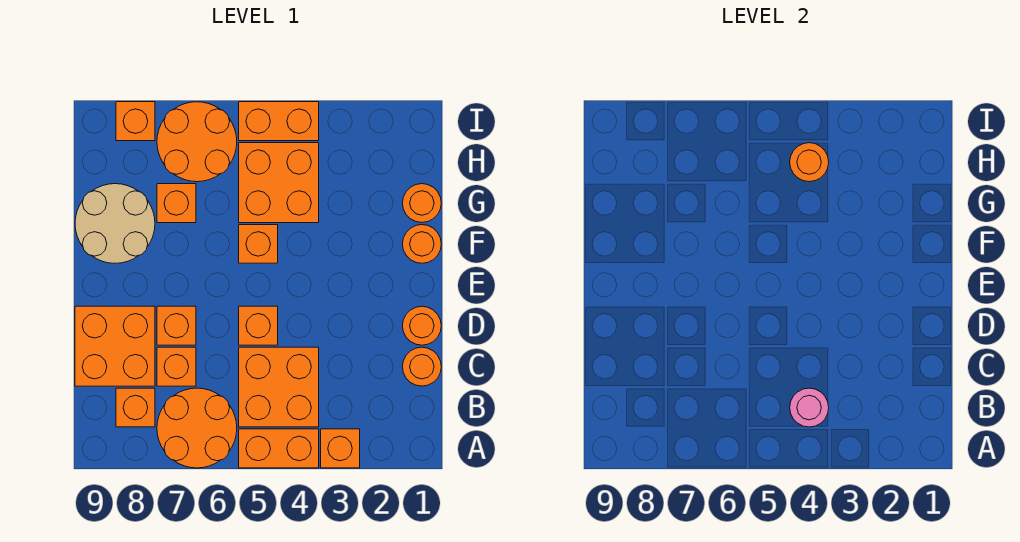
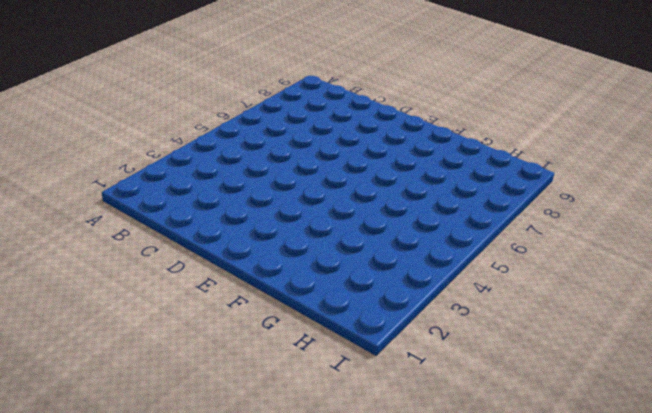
none -> orange 1x1 brick [321,429,360,468]
none -> orange 1x2 brick [239,429,319,468]
none -> orange 2x2 round brick [157,388,237,468]

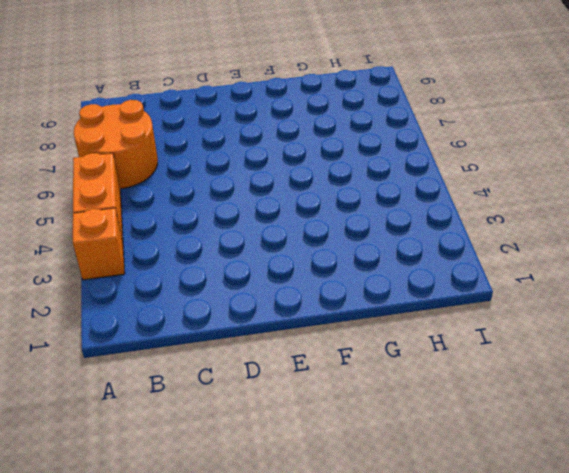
none -> orange 2x2 brick [239,347,319,427]
none -> orange 1x1 brick [116,388,155,427]
none -> orange 1x1 round brick [402,347,441,386]

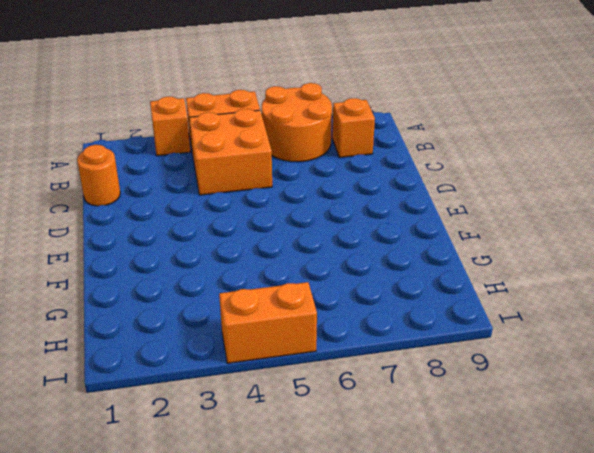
none -> orange 1x1 brick [157,347,196,386]
none -> orange 2x2 brick [75,306,155,386]
none -> orange 1x1 round brick [403,306,441,345]

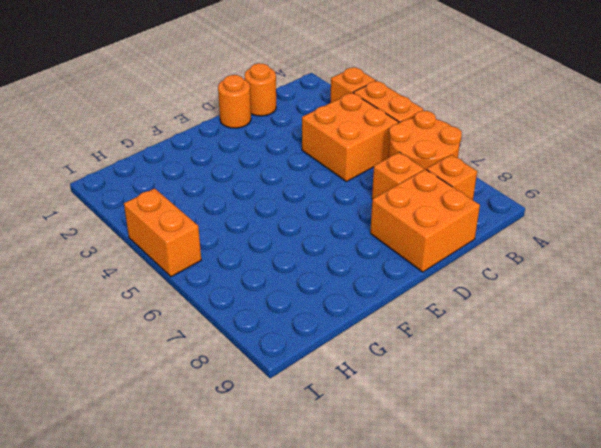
none -> orange 1x1 brick [239,306,278,345]
none -> orange 1x1 brick [157,306,196,345]
none -> orange 1x1 round brick [403,225,441,263]

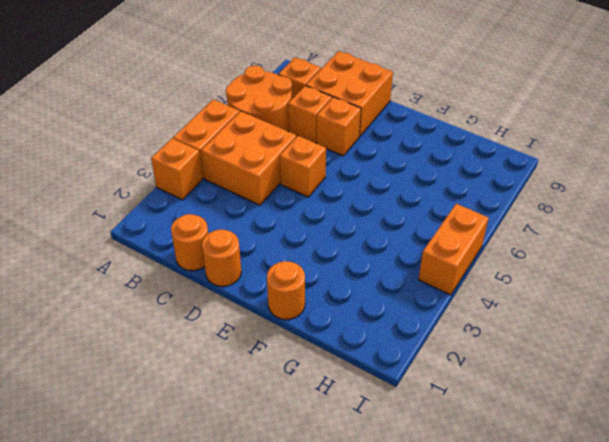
none -> orange 1x1 brick [239,225,278,263]
none -> tan 2x2 round brick [75,184,155,263]
none -> orange 1x1 round brick [403,184,441,223]

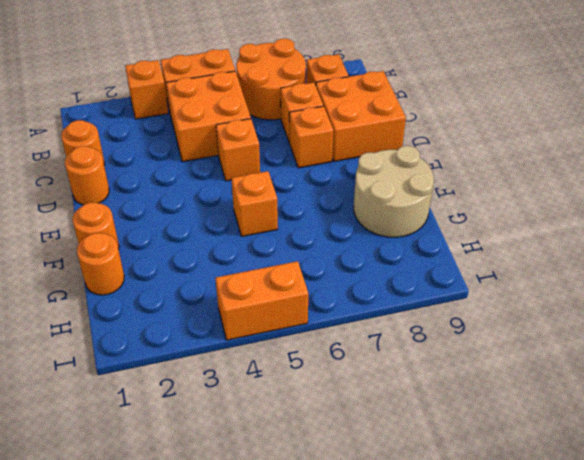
none -> orange 2x2 brick [239,143,319,223]
none -> orange 1x1 brick [157,184,196,223]
none -> orange 2x2 round brick [157,102,237,182]

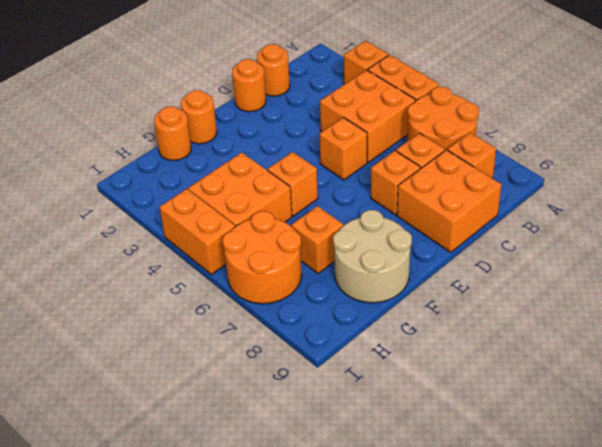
none -> orange 1x1 brick [116,102,155,141]
none -> pink 1x1 round brick [790,388,829,427]
none -> orange 1x1 round brick [790,143,829,182]

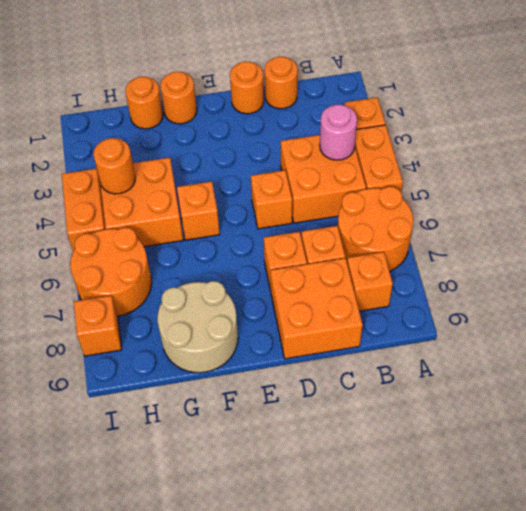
none -> orange 1x1 brick [157,184,196,223]

